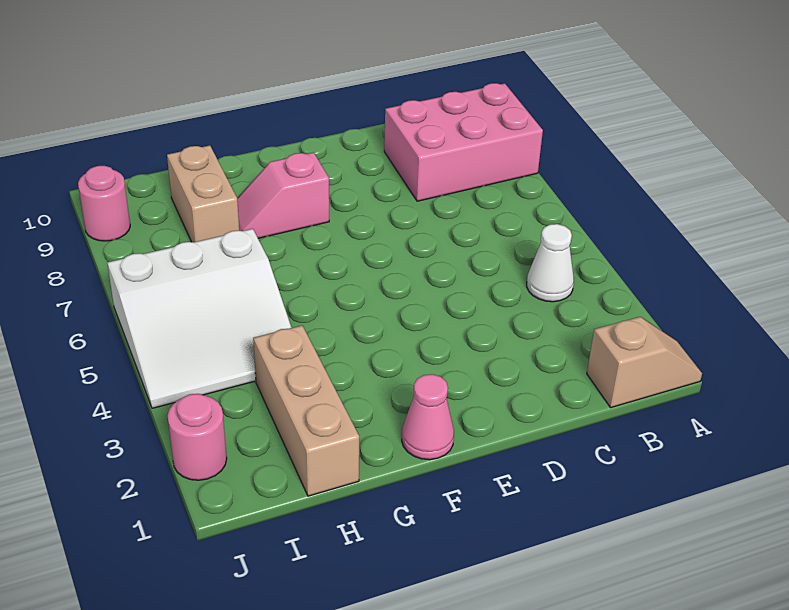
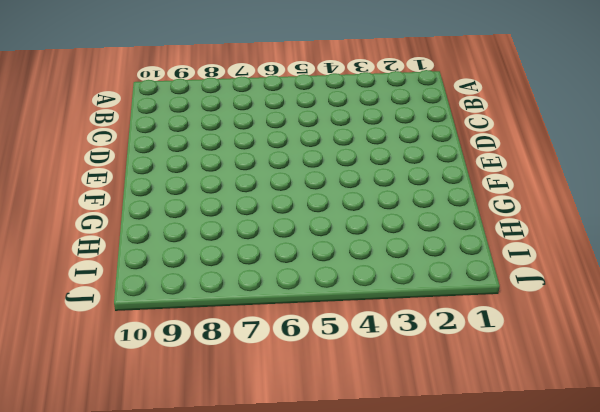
none -> tan 1x2 slope [587,317,702,408]
none -> pink 2x3 brick [384,83,543,201]

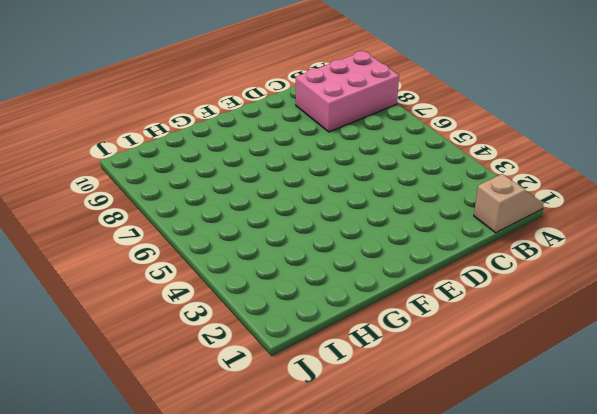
none -> white 1x1 cone [527,224,574,302]
none -> pink 1x1 cone [402,374,454,460]

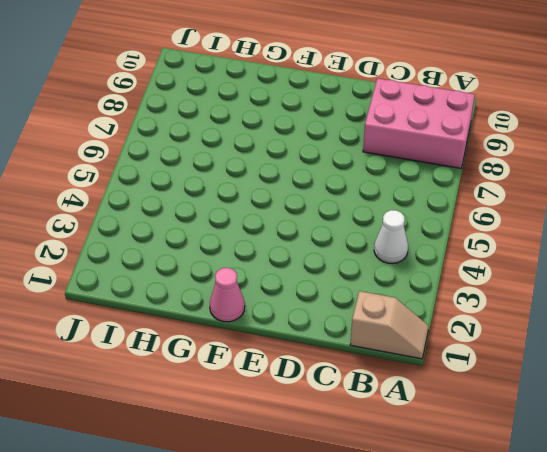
none -> pink 1x2 slope [237,152,329,238]
none -> tan 1x3 brick [253,325,359,496]

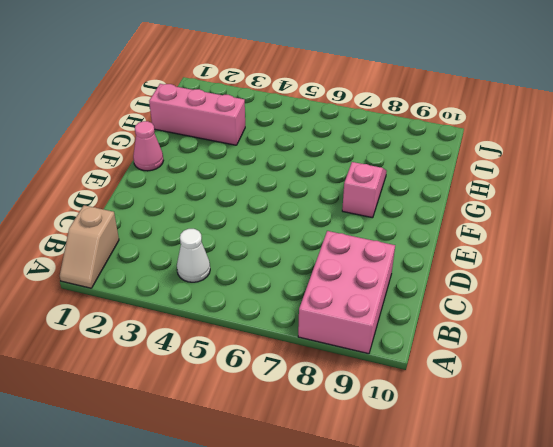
pink 1x3 brick [149,84,245,145] -> tan 1x3 brick [253,325,359,496]
none -> white 3x3 slope [107,229,291,408]
none -> tan 1x2 brick [167,145,239,242]

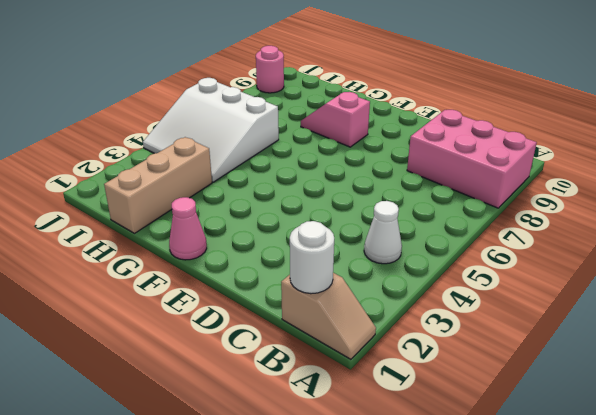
white 1x1 round brick [290,221,334,294] -> none
none -> tan 1x2 brick [167,145,239,242]
none -> pink 1x1 round brick [168,394,227,480]

